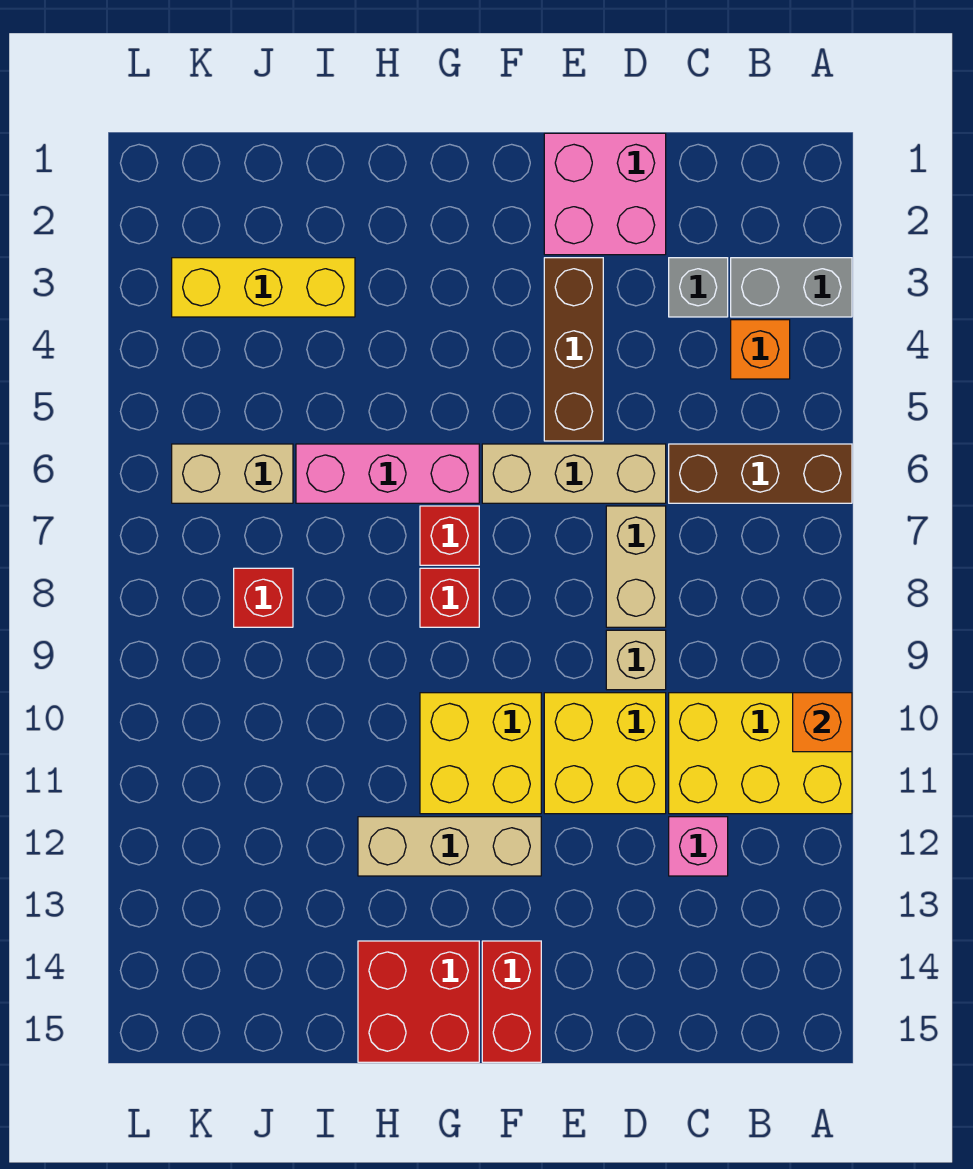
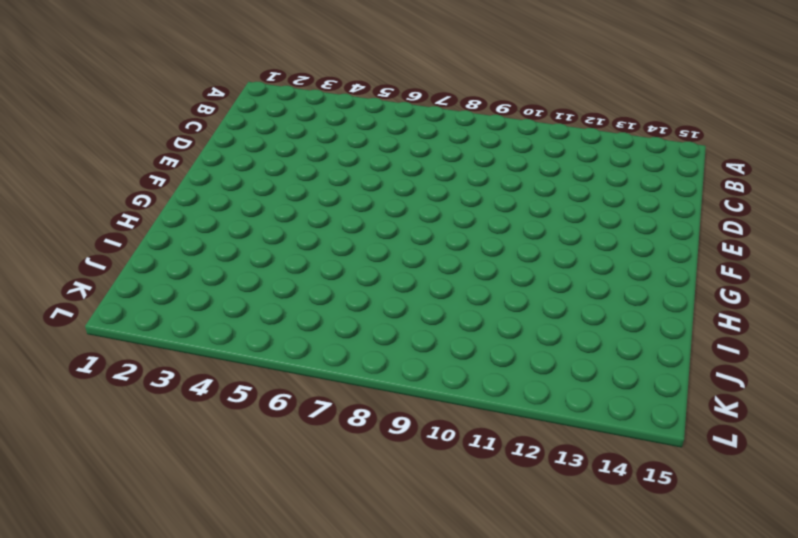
none -> grey 1x2 brick [731,258,852,317]
none -> brown 1x3 brick [669,444,852,503]
none -> yellow 2x3 brick [669,693,852,814]

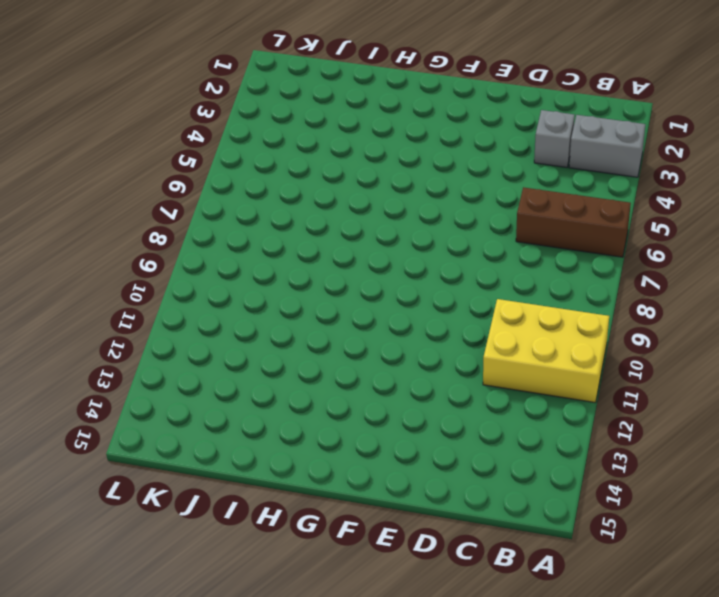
none -> orange 1x1 brick [731,320,790,379]
none -> pink 1x1 brick [669,817,728,876]
none -> pink 2x2 brick [544,133,666,255]

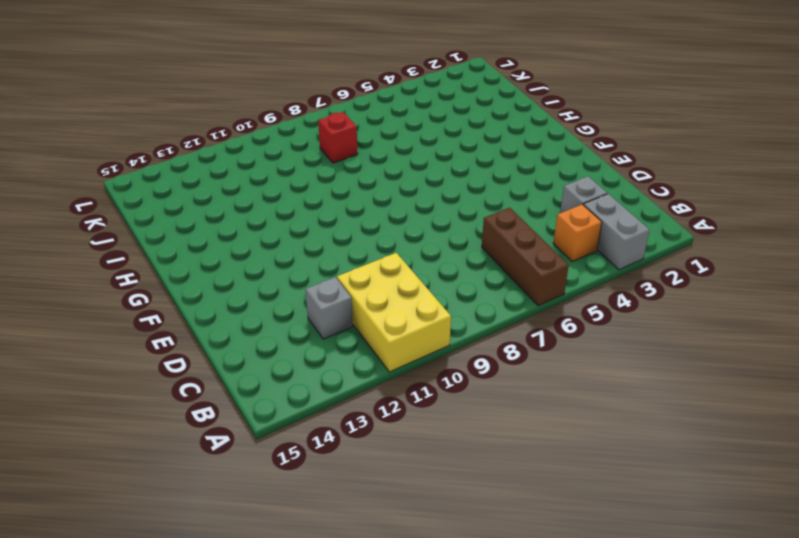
grey 1x1 brick [305,277,353,339] -> pink 1x1 brick [669,817,728,876]
none -> pink 2x2 brick [544,133,666,255]
none -> tan 1x3 brick [482,444,666,503]
none -> tan 1x2 brick [606,506,666,627]

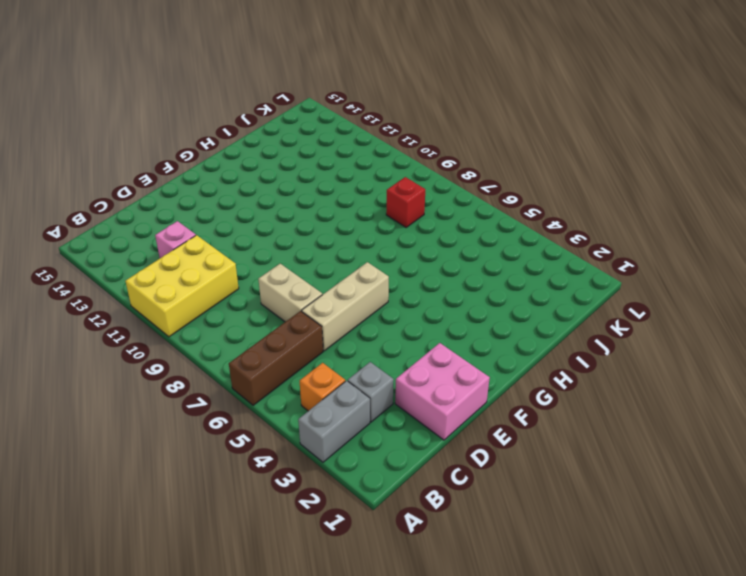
none -> tan 1x1 brick [606,630,666,690]
none -> yellow 2x2 brick [544,693,666,814]
none -> brown 1x3 brick [544,258,603,441]

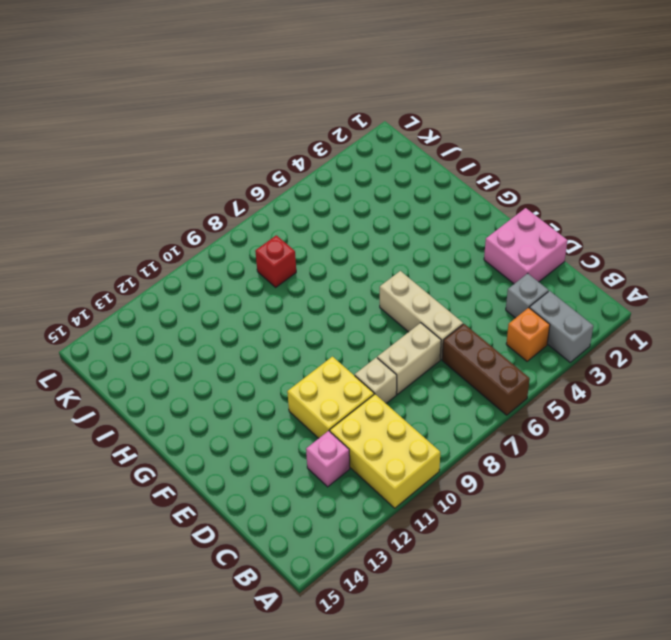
none -> brown 1x3 brick [544,258,603,441]
none -> yellow 2x2 brick [420,693,541,814]
none -> tan 1x3 brick [358,817,541,876]

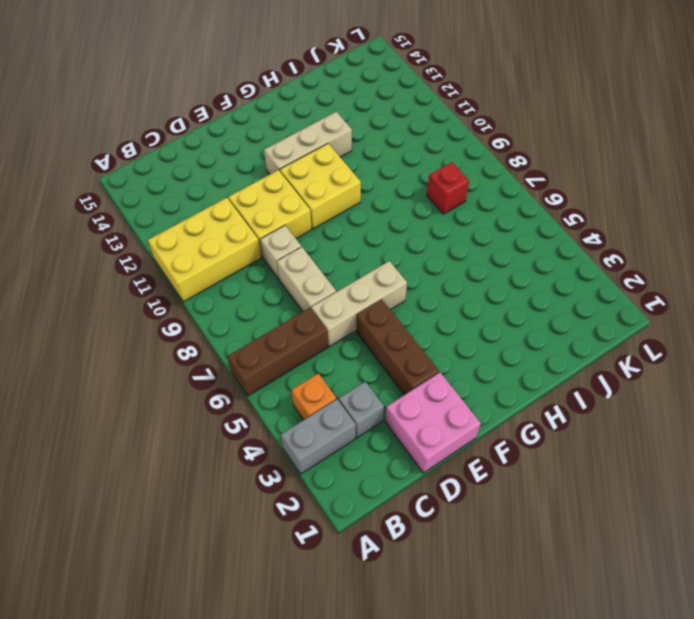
none -> pink 1x1 brick [669,817,728,876]
none -> red 1x2 brick [482,941,541,1062]
none -> pink 1x3 brick [296,444,479,503]

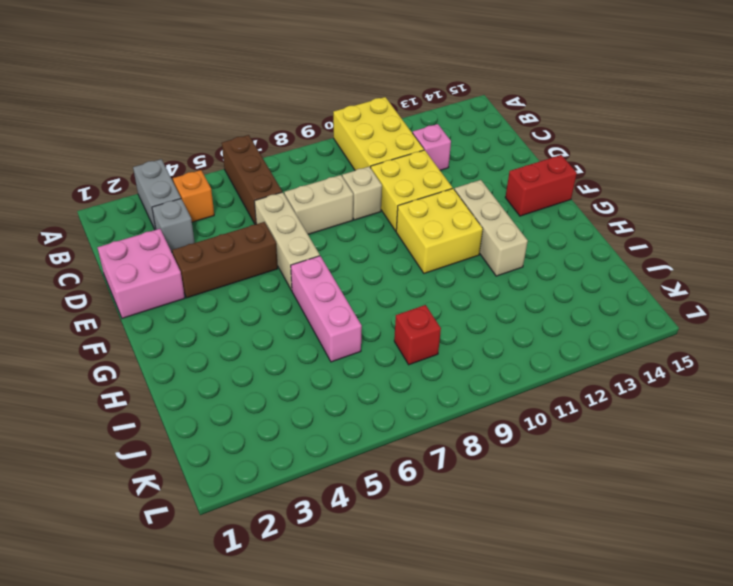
none -> red 1x1 brick [420,506,479,565]
none -> red 1x1 brick [420,568,479,627]
none -> red 2x2 brick [358,941,479,1062]

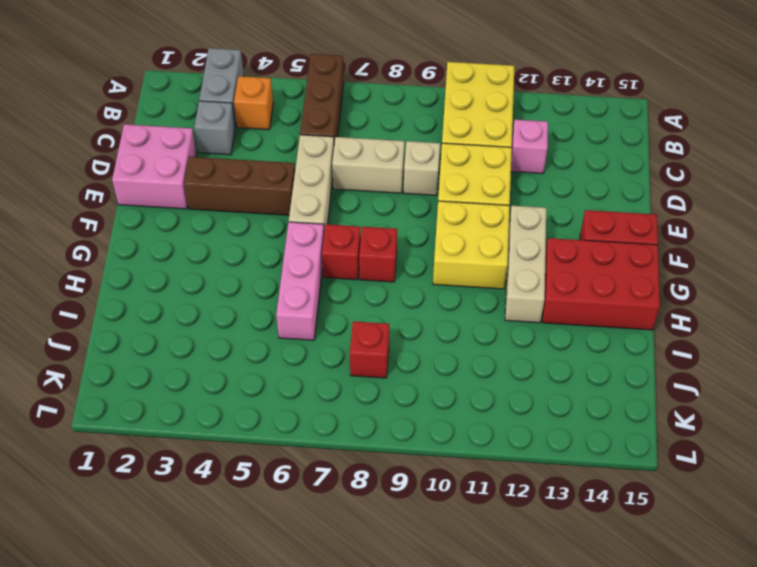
red 2x3 brick [542,238,660,330] -> red 2x2 brick [358,941,479,1062]
none -> yellow 1x3 brick [172,258,355,317]
none -> tan 1x2 brick [172,444,293,503]
none -> orange 1x1 brick [793,693,852,752]

